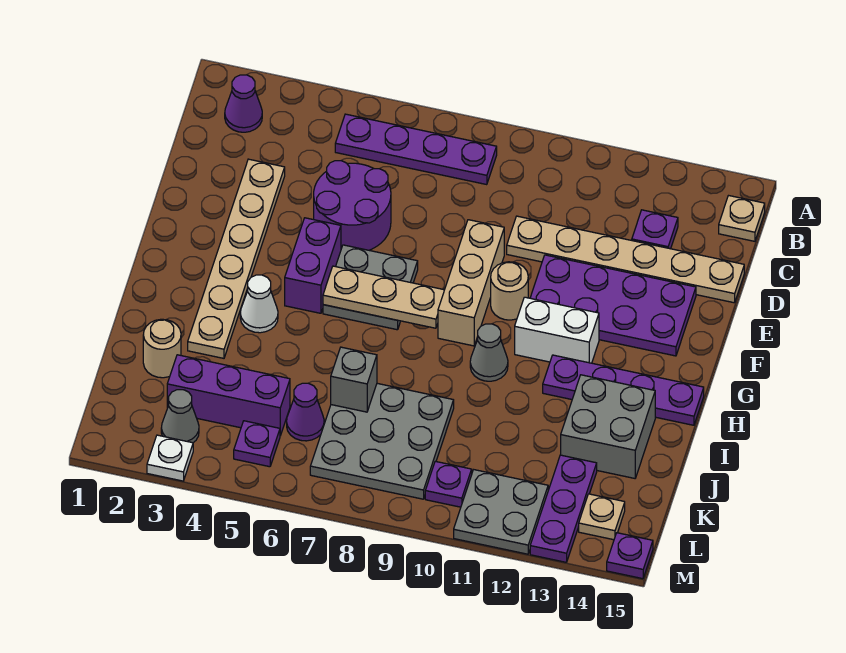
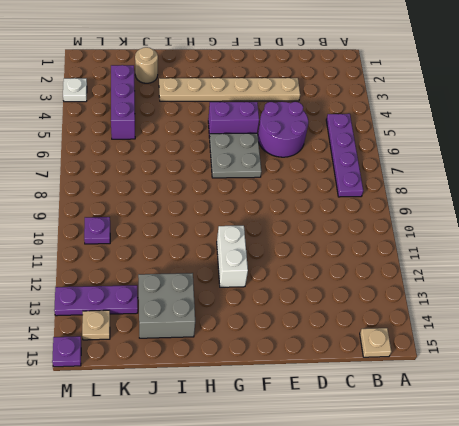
none -> purple 1x1 cone [225,75,262,132]
none -> purple 1x1 plate [632,210,678,249]
none -> tan 1x6 plate [507,216,744,303]
none -> tan 1x3 brick [438,220,504,346]

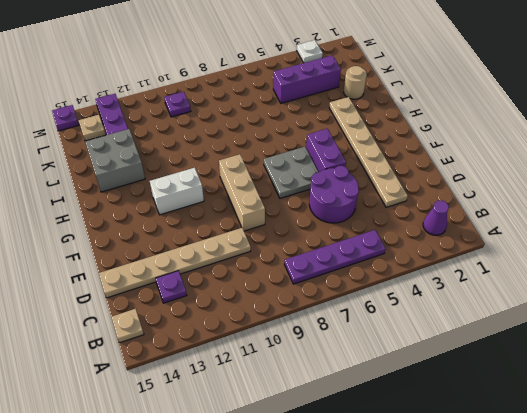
none -> purple 2x4 plate [530,255,696,356]
none -> tan 1x1 round brick [491,262,528,320]
none -> white 1x1 cone [240,275,278,333]
none -> grey 1x1 cone [470,324,508,381]

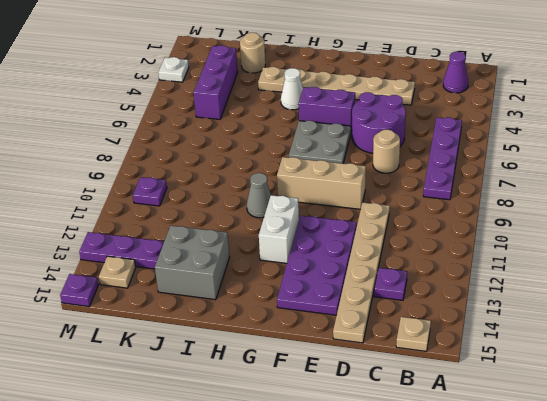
tan 1x1 round brick [373,130,400,173] -> tan 1x1 round brick moved to [491,262,528,320]
none -> purple 1x4 plate [543,355,704,425]
none -> grey 3x3 plate [310,383,454,499]
none -> purple 1x1 cone [287,383,324,441]
none -> grey 1x1 cone [161,390,199,443]

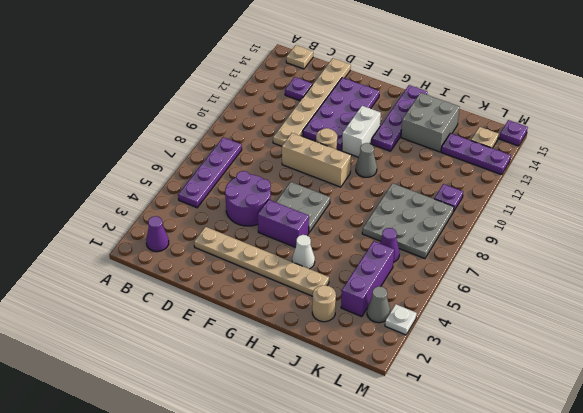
none -> purple 1x1 plate [234,421,280,467]
none -> grey 2x2 plate [454,470,548,554]
none -> tan 1x3 plate [323,266,444,328]
none -> grey 1x1 brick [331,347,377,412]

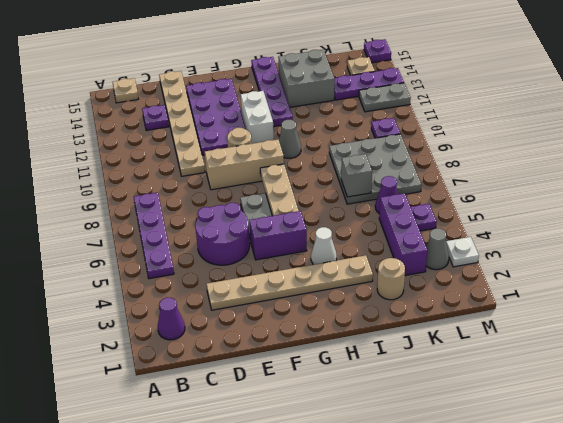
grey 1x2 plate [359,83,411,112] -> grey 2x2 plate [454,470,548,554]

